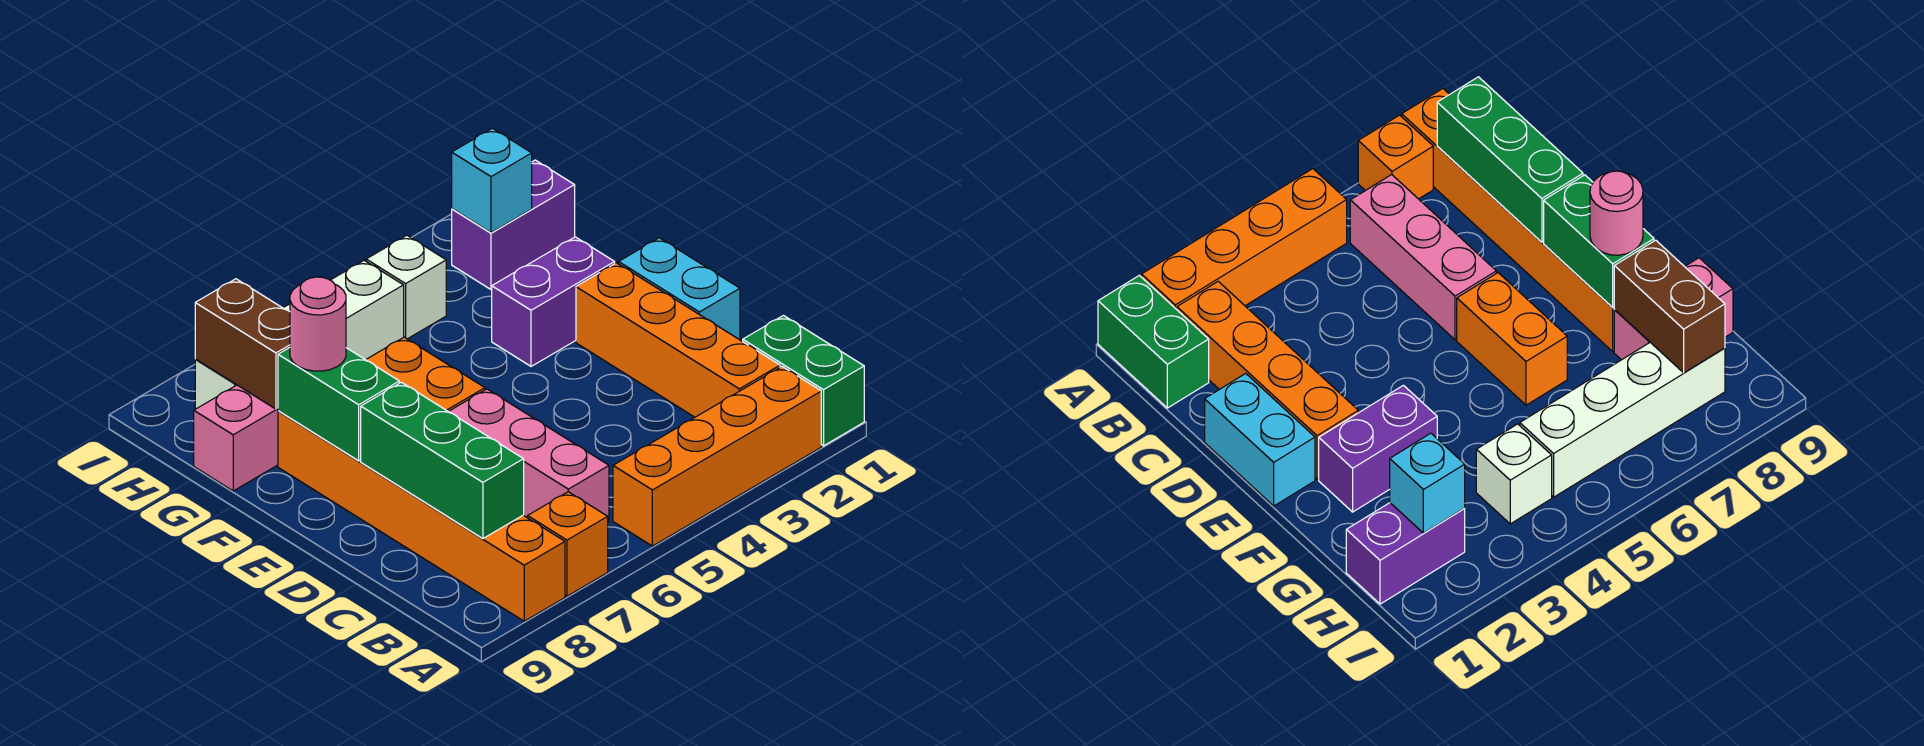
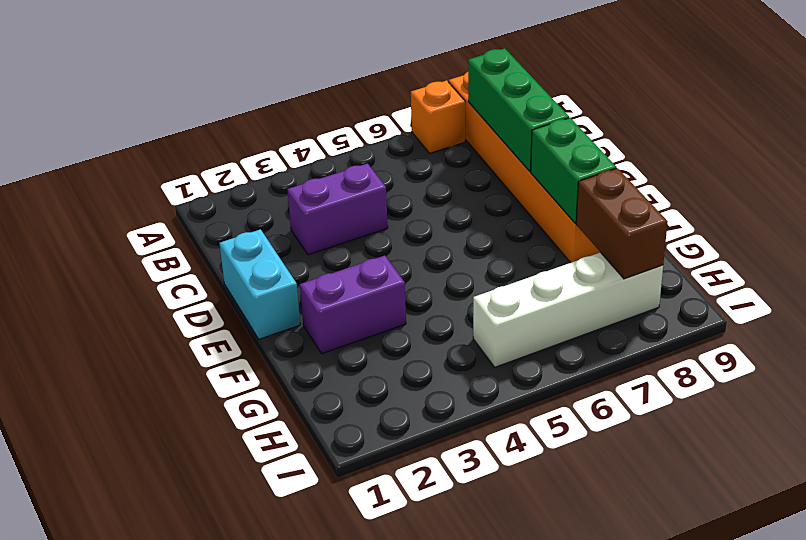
purple 1x2 brick [287,164,388,255] -> purple 1x2 brick moved to [452,160,575,290]
none -> green 1x2 brick [743,316,864,446]
none -> orange 1x4 brick [613,367,821,546]
none -> orange 1x4 brick [576,263,780,417]

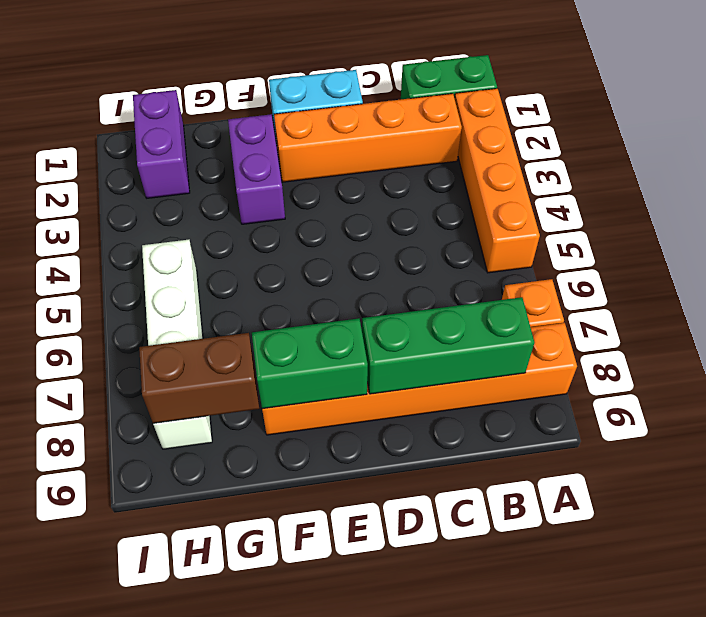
none -> pink 1x3 brick [449,389,609,522]
none -> orange 1x2 brick [366,337,485,412]
none -> pink 1x2 brick [194,385,278,491]

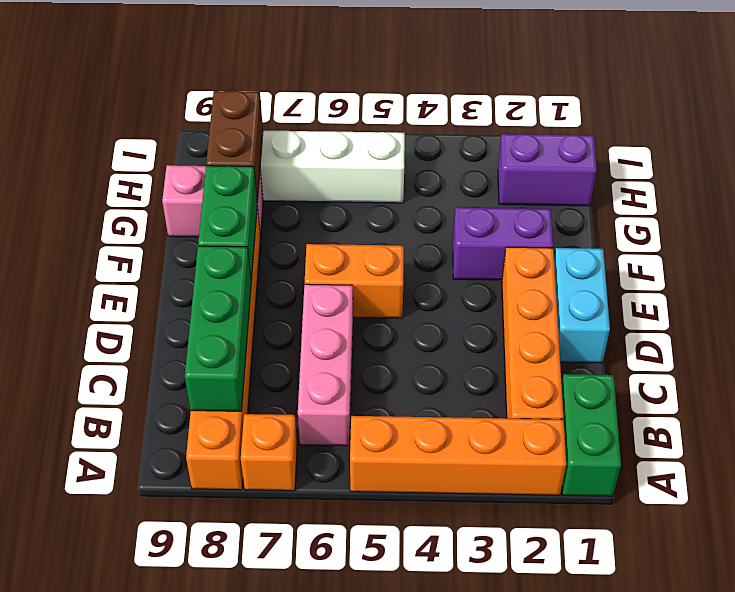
orange 1x2 brick [305,244,404,318] -> orange 1x2 brick turned to [366,337,485,412]
none -> white 1x1 brick [366,235,446,339]
none -> cyan 1x1 brick [452,128,532,233]
none -> pink 1x1 round brick [290,277,346,371]

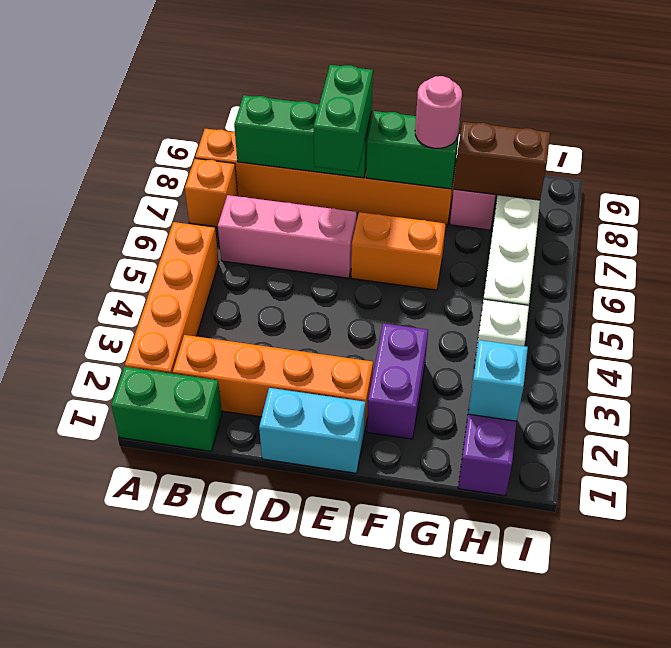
green 1x2 brick [314,65,373,172] -> none

